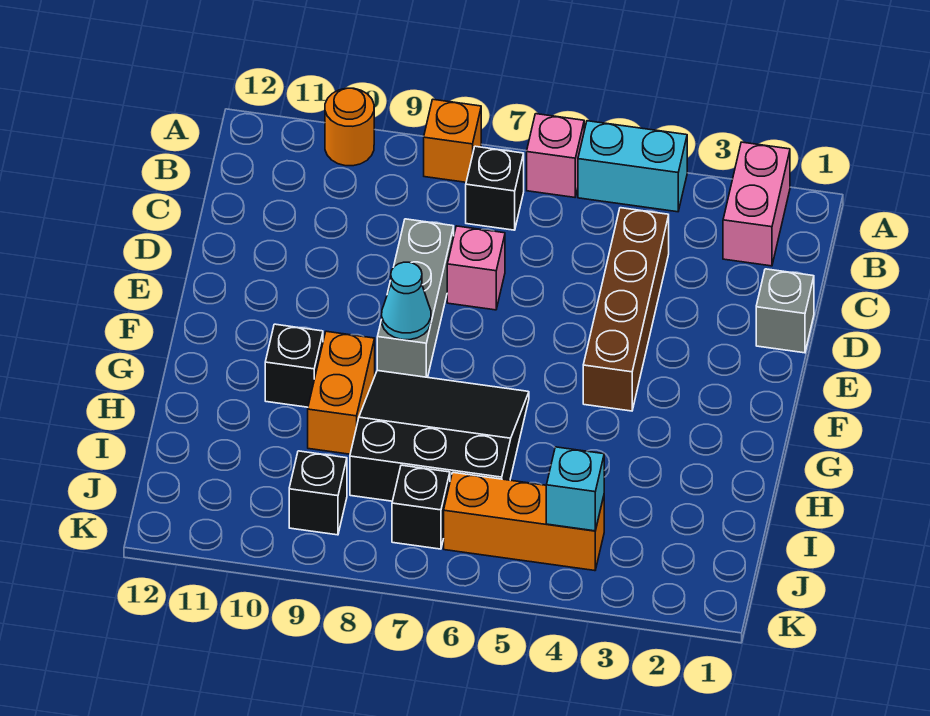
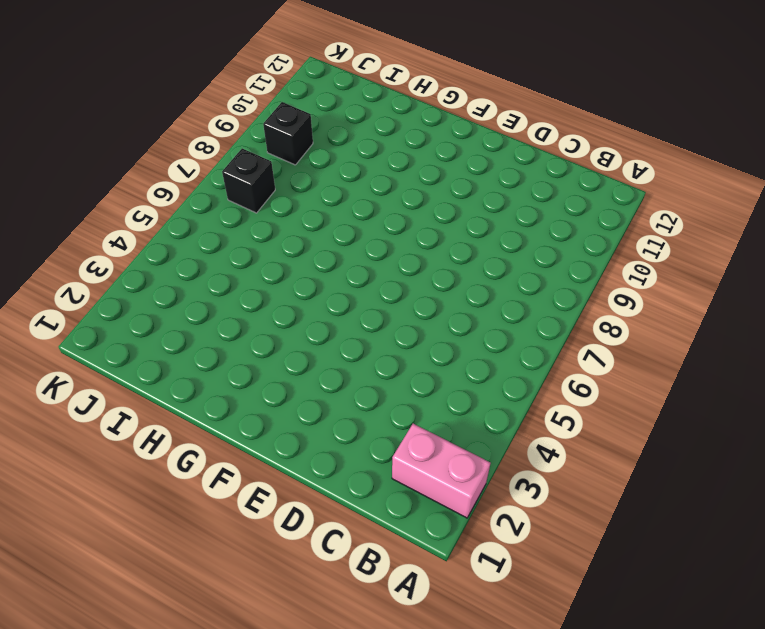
none -> cyan 1x2 brick [578,121,687,212]
none -> pink 1x1 brick [527,114,584,197]
none -> orange 1x1 brick [424,99,481,182]

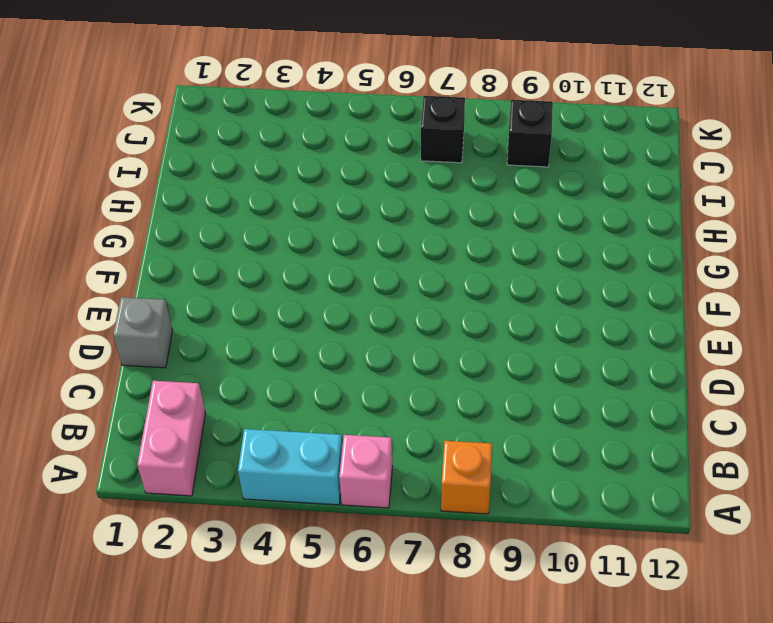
none -> orange 1x1 round brick [325,88,374,166]
none -> black 1x1 brick [466,146,524,230]
none -> brown 1x4 brick [583,208,669,411]

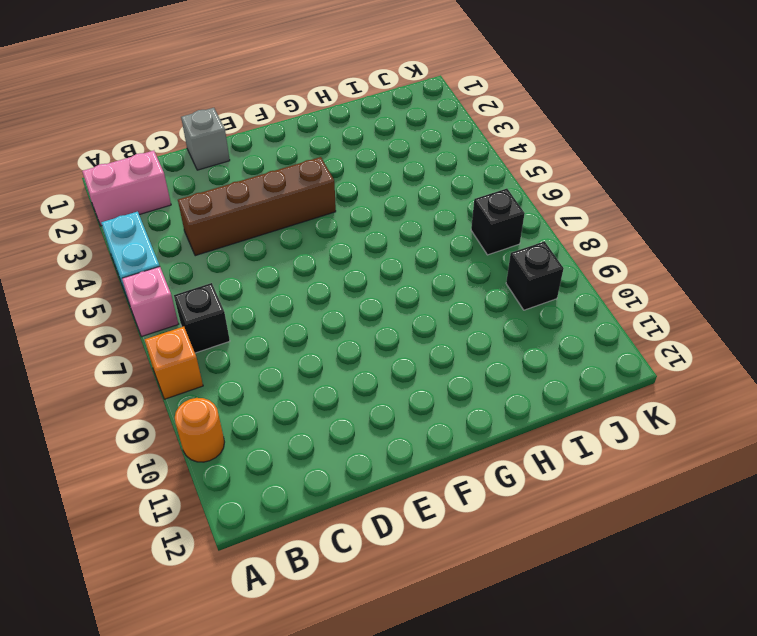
none -> pink 1x1 brick [447,226,505,310]
none -> grey 1x3 brick [377,219,454,377]
none -> black 3x3 slope [350,371,529,501]

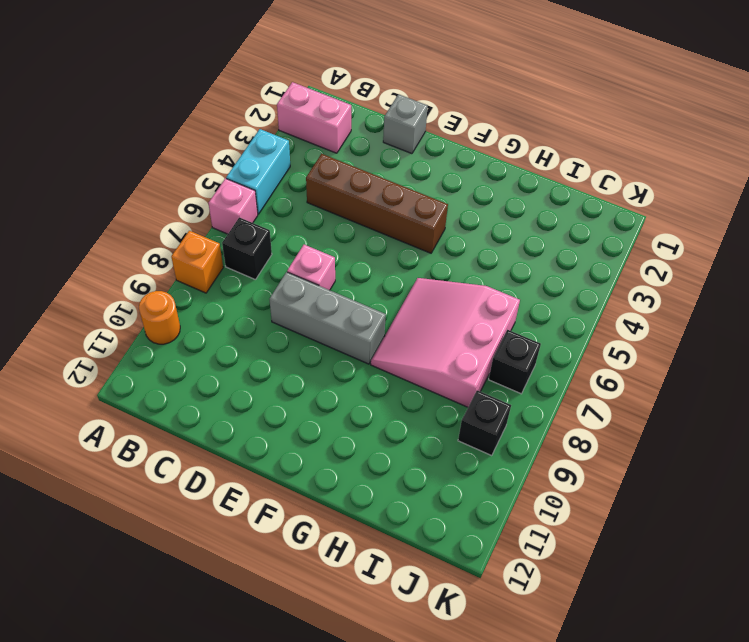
pink 3x3 slope [371,278,520,407] -> black 3x3 slope [350,371,529,501]
none -> orange 1x2 brick [308,331,375,454]
none -> black 1x1 brick [265,324,323,407]
none -> orange 1x3 brick [444,473,604,571]

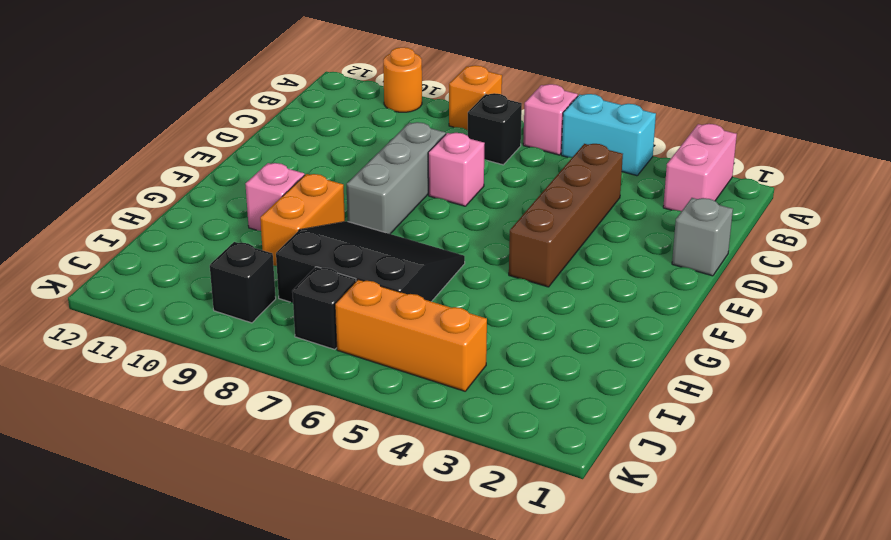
pink 1x1 brick [245,163,305,231] -> black 1x1 brick [265,324,323,407]
none -> cyan 1x1 cone [382,262,431,340]
none -> cyan 1x1 brick [546,447,604,531]

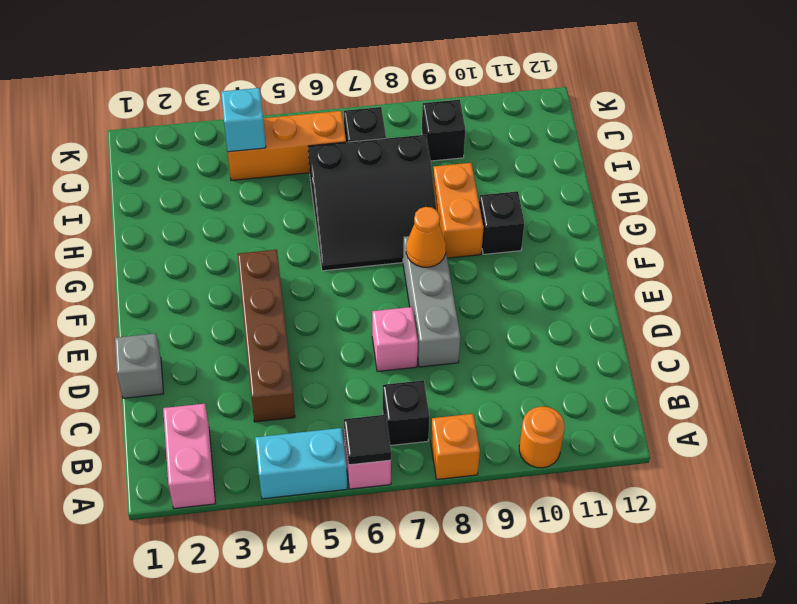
black 1x1 tile [344,415,391,465] -> none
orange 1x1 cone [406,207,446,267] -> cyan 1x1 cone [382,262,431,340]

